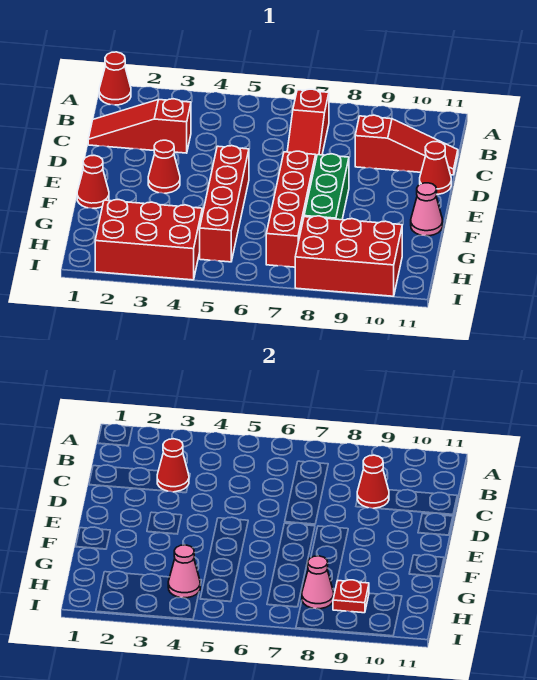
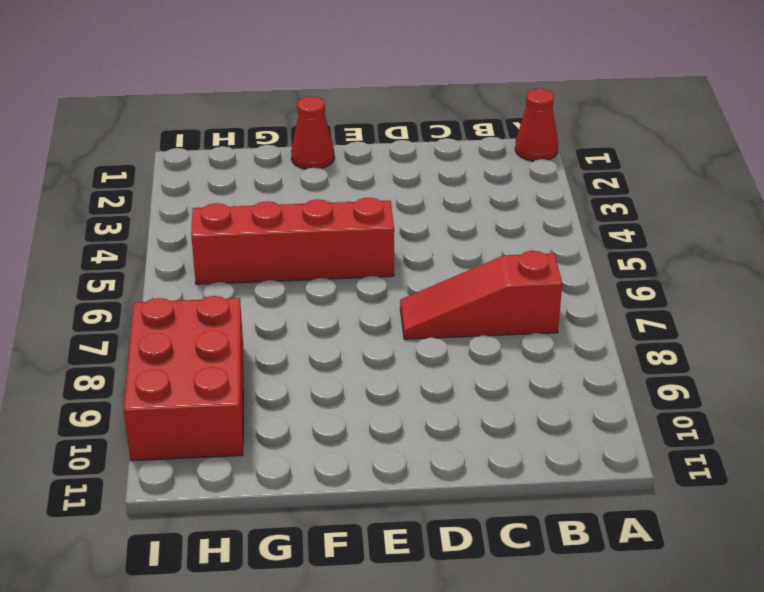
none -> red 1x3 slope [88,99,191,153]
none -> red 1x3 slope [355,115,458,175]
none -> red 1x1 cone [420,142,451,194]

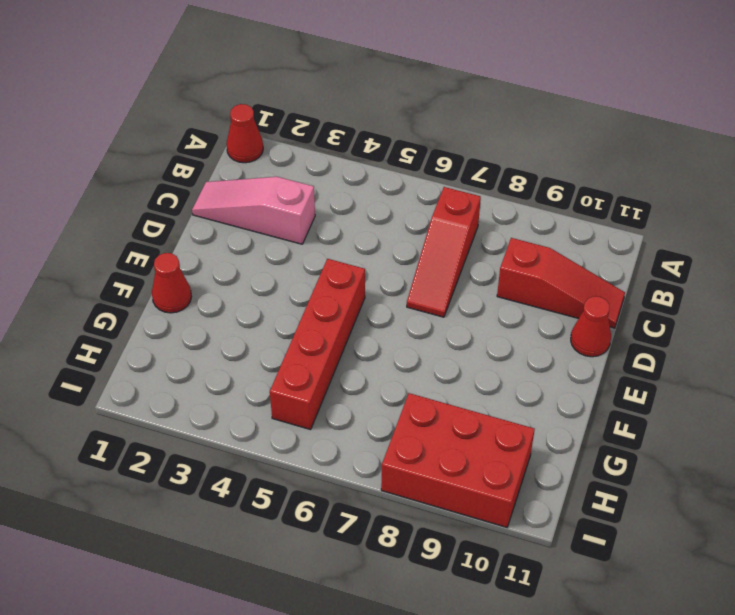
pink 1x3 slope [192,177,315,244] -> red 1x3 slope [88,99,191,153]
none -> red 1x1 cone [148,140,180,193]
none -> red 1x4 brick [266,151,316,267]
none -> green 1x3 brick [304,154,349,220]

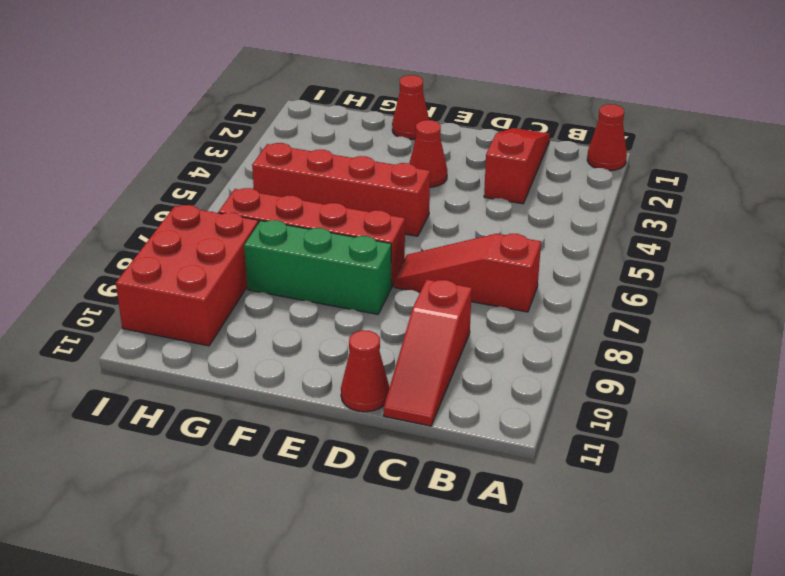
none -> pink 1x1 cone [411,183,443,236]
none -> red 2x3 brick [95,200,202,280]
none -> red 1x1 cone [157,439,189,492]

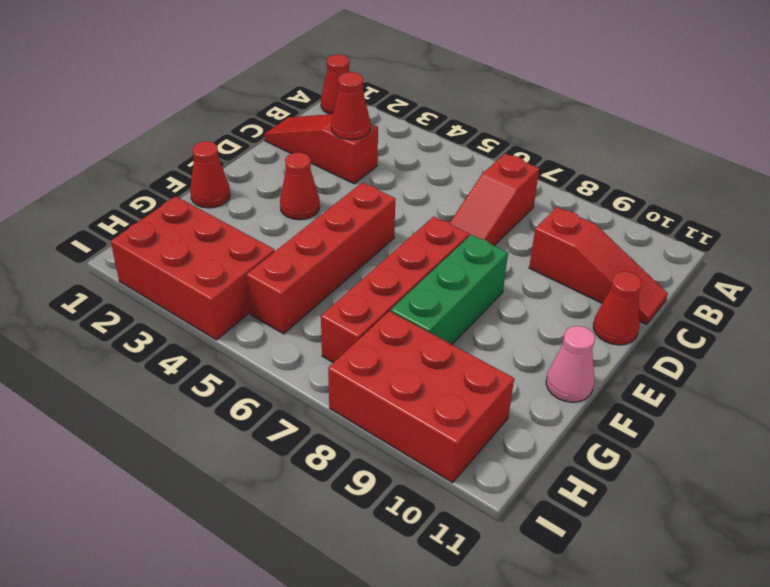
none -> red 1x1 cone [357,455,389,508]
none -> pink 1x1 cone [168,545,200,598]
none -> pink 1x1 cone [302,556,334,609]

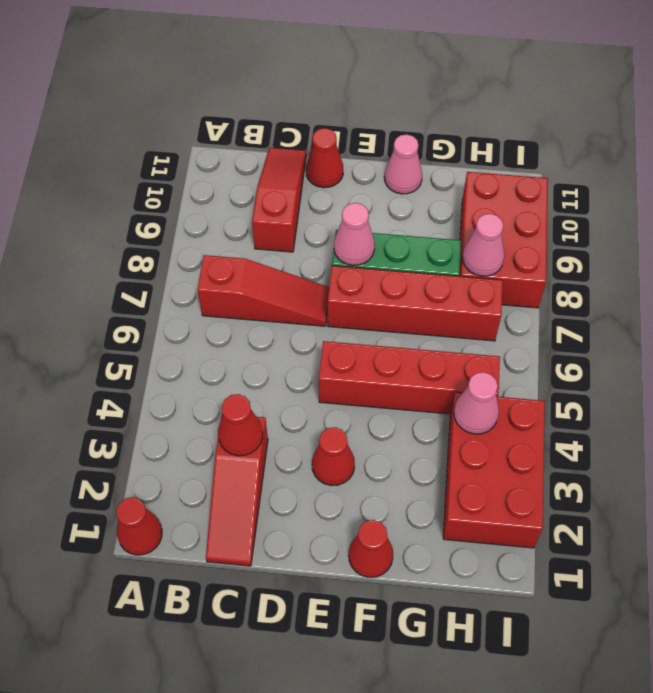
pink 1x1 cone [334,203,375,265] -> none
none -> red 1x1 cone [357,455,389,508]
none -> red 1x1 plate [333,580,369,613]

